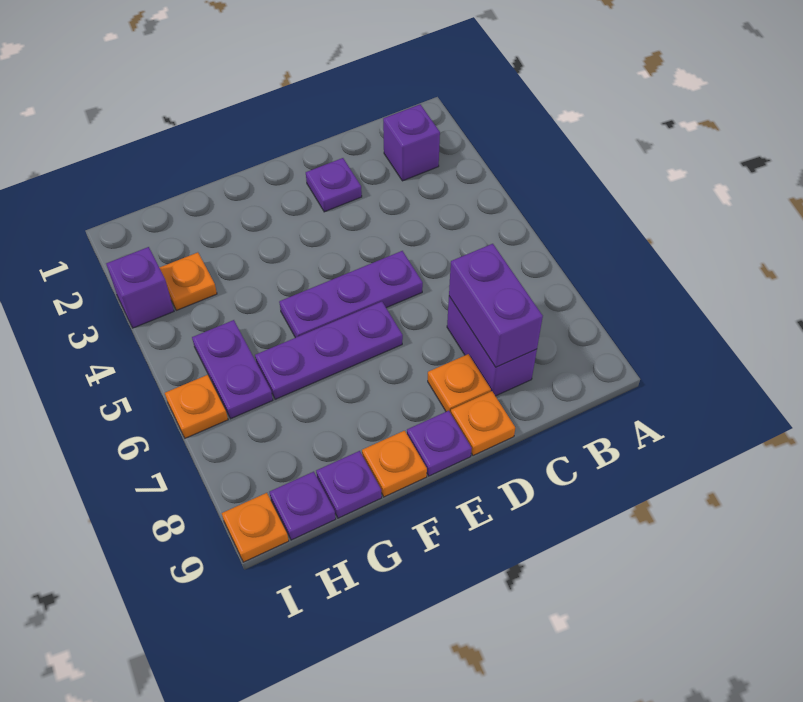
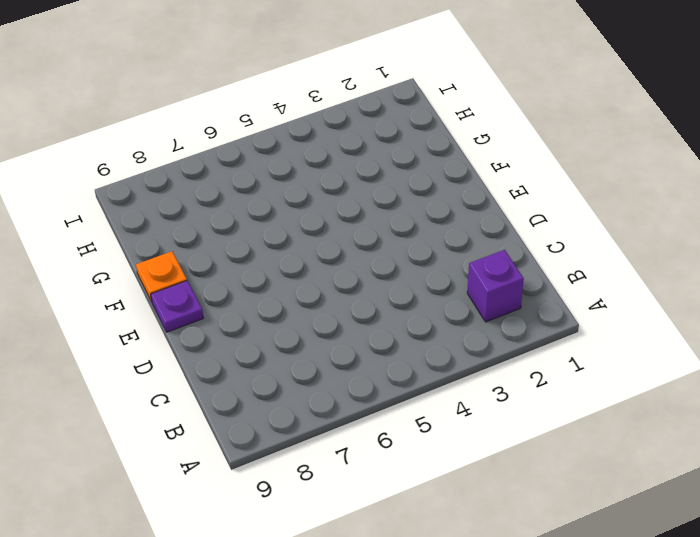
none -> purple 1x2 brick [447,296,537,396]
none -> purple 1x1 plate [306,158,362,212]
none -> purple 1x3 plate [279,251,423,338]

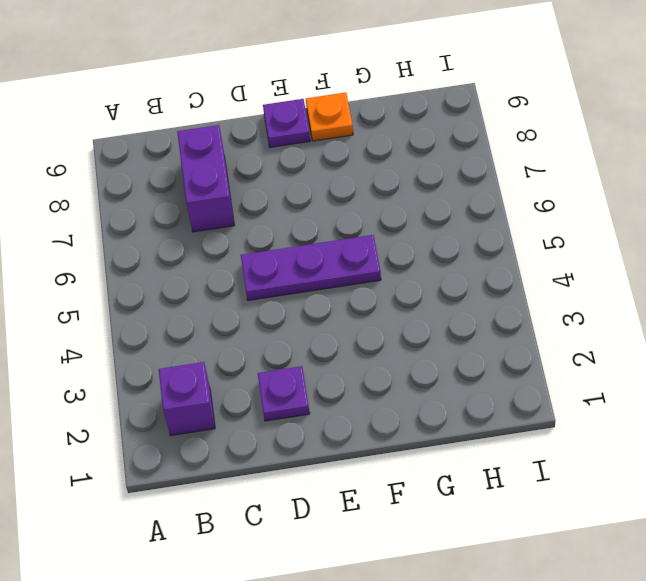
none -> orange 1x1 plate [428,354,491,413]
none -> orange 1x1 plate [451,391,515,456]
none -> purple 1x3 plate [255,302,403,399]

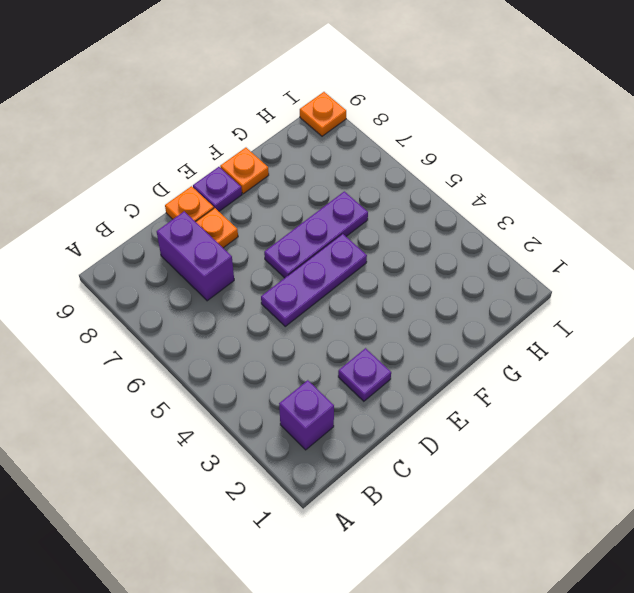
none -> purple 1x1 plate [316,451,382,518]
none -> orange 1x1 plate [159,252,217,310]
none -> purple 1x2 plate [192,320,273,419]

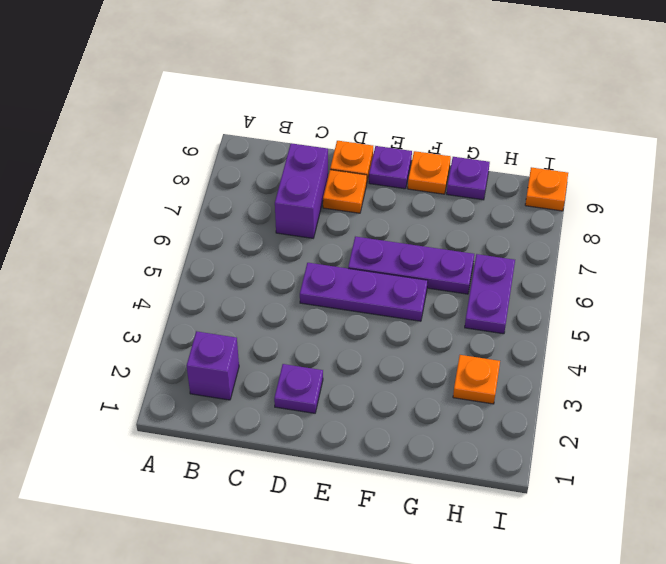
none -> purple 1x1 plate [270,472,336,540]
none -> purple 1x1 brick [106,247,174,328]
none -> orange 1x1 plate [165,375,228,438]

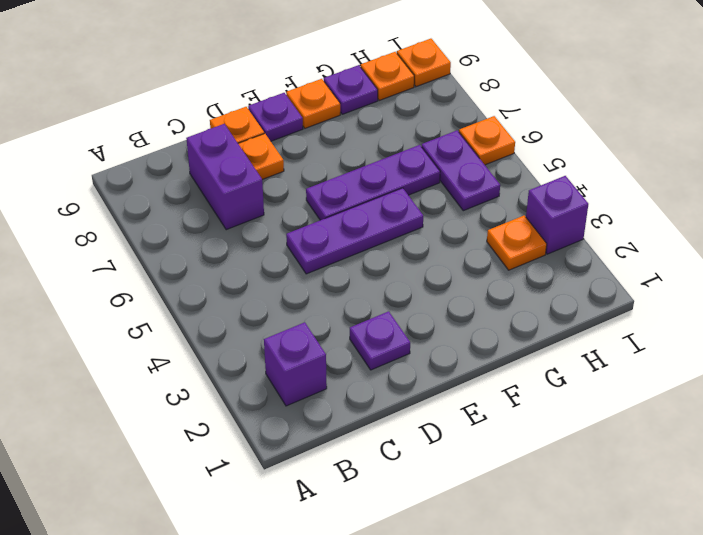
orange 1x1 plate [361,52,414,100] -> purple 1x1 plate [270,472,336,540]
none -> purple 1x2 brick [449,244,543,367]

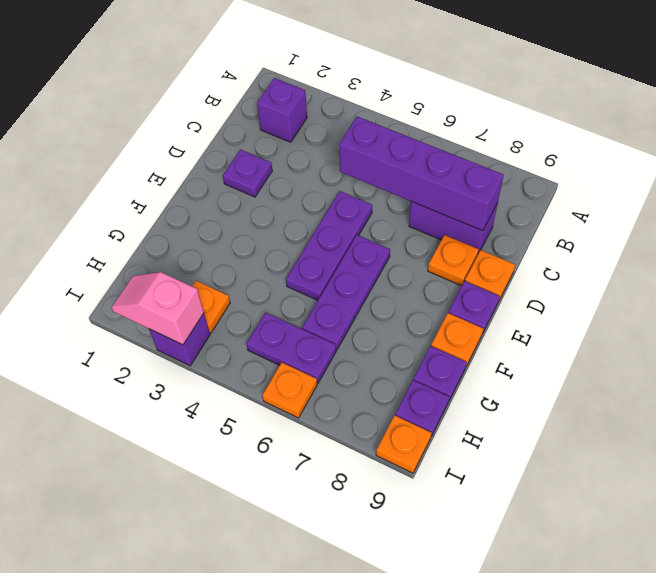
purple 1x4 brick [339,116,504,231] -> purple 1x2 brick [449,244,543,367]
pink 1x2 slope [112,272,204,345] -> none

